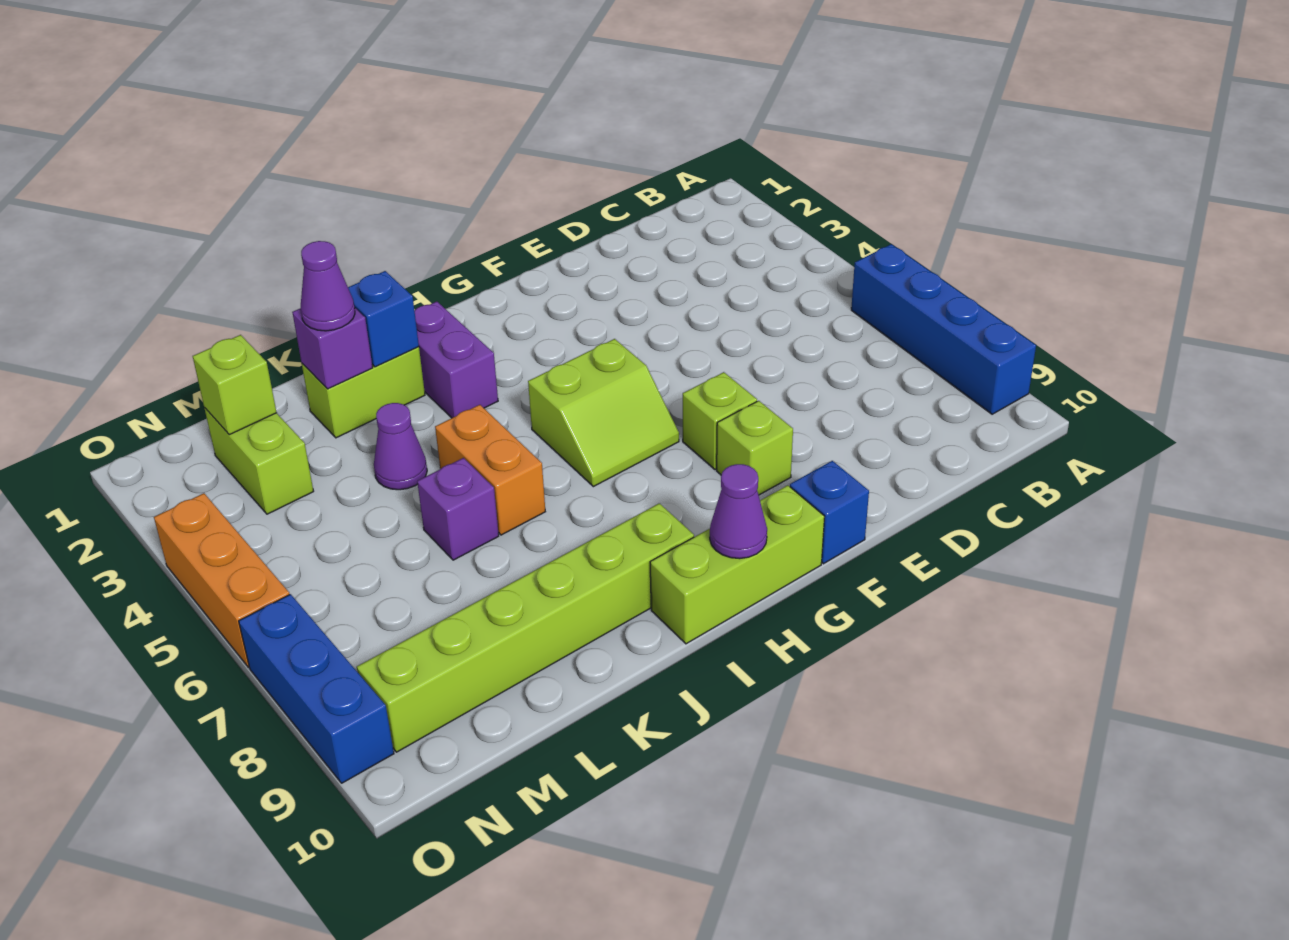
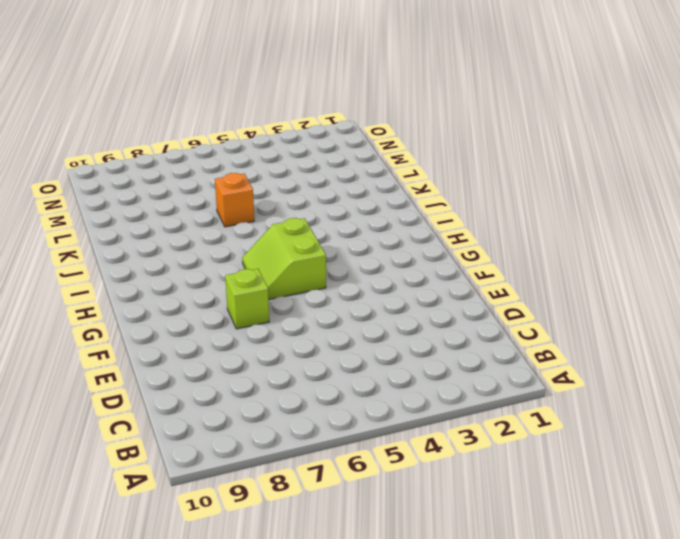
orange 1x1 brick [215,173,254,227] -> purple 1x1 brick [417,458,499,560]
none -> blue 1x4 brick [851,244,1036,414]
none -> lime 1x1 brick [717,401,793,495]
none -> blue 1x1 brick [790,461,869,564]

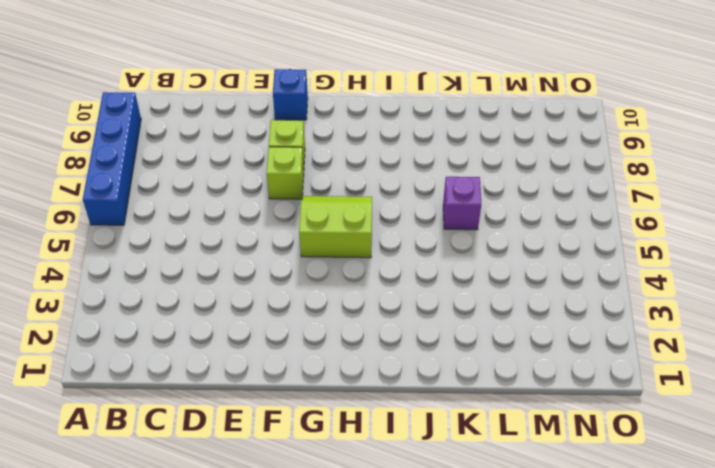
none -> lime 1x3 brick [650,485,824,644]
none -> purple 1x2 brick [414,301,498,418]
none -> lime 1x6 brick [357,503,694,752]

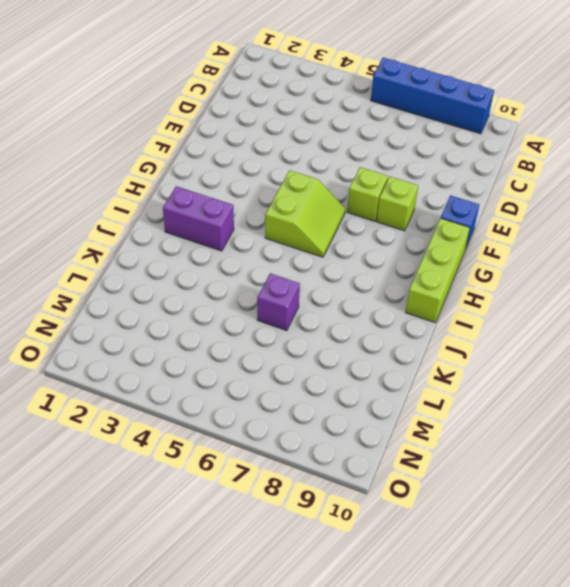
none -> lime 1x6 brick [357,503,694,752]
none -> lime 1x2 brick [302,347,425,438]
none -> orange 1x2 brick [435,405,545,535]

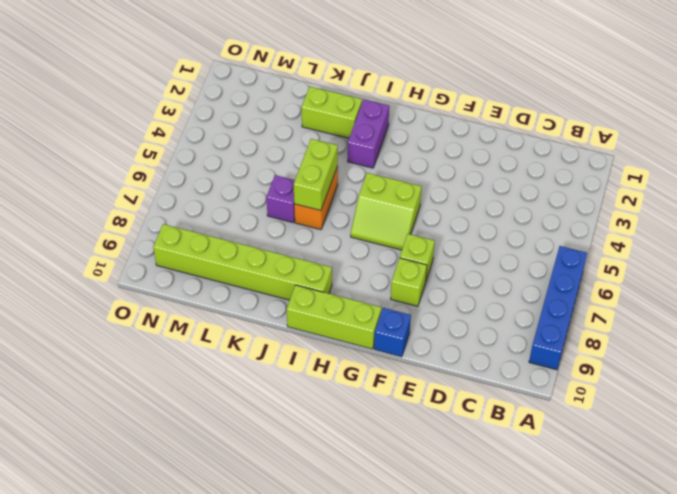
lime 1x2 brick [294,139,338,210] -> lime 1x2 brick moved to [204,408,314,514]
none -> purple 1x1 cone [374,403,427,490]
none -> orange 1x3 brick [154,493,290,667]
none -> blue 1x3 brick [239,594,394,783]

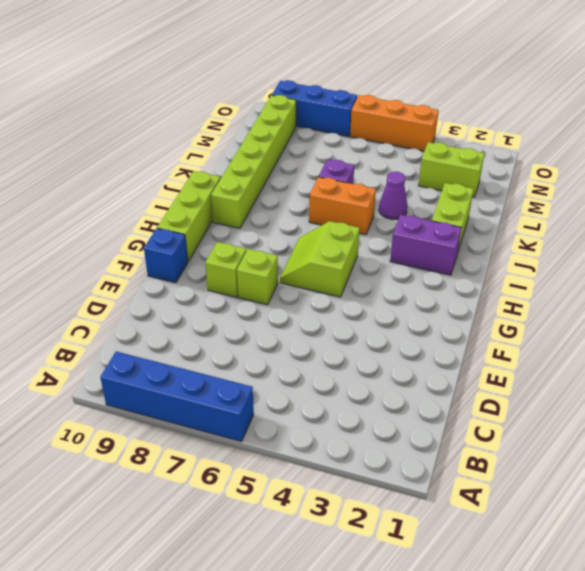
none -> purple 1x1 cone [710,464,767,559]
none -> blue 1x1 brick [348,271,419,367]
none -> purple 1x1 brick [292,307,373,389]

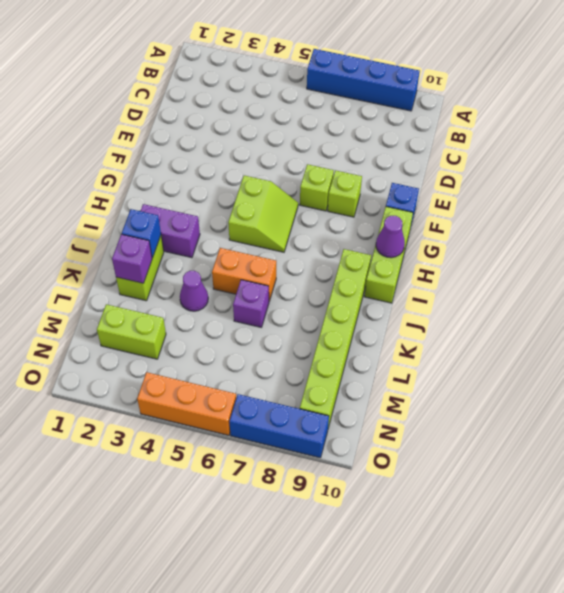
none -> lime 1x1 brick [193,335,277,435]
none -> purple 1x1 cone [301,241,355,331]

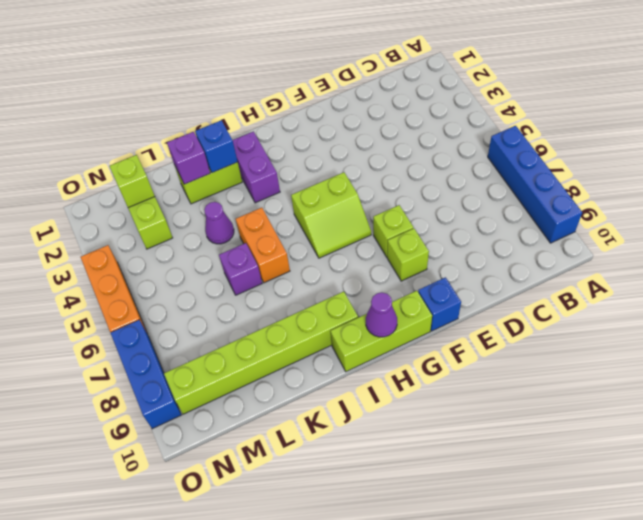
none -> purple 1x1 cone [301,241,355,331]

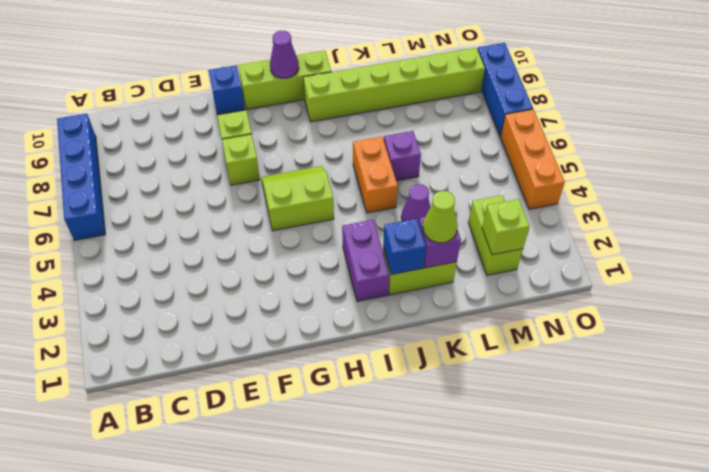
lime 1x1 cone [423,191,458,243] -> purple 1x1 cone [301,241,355,331]

